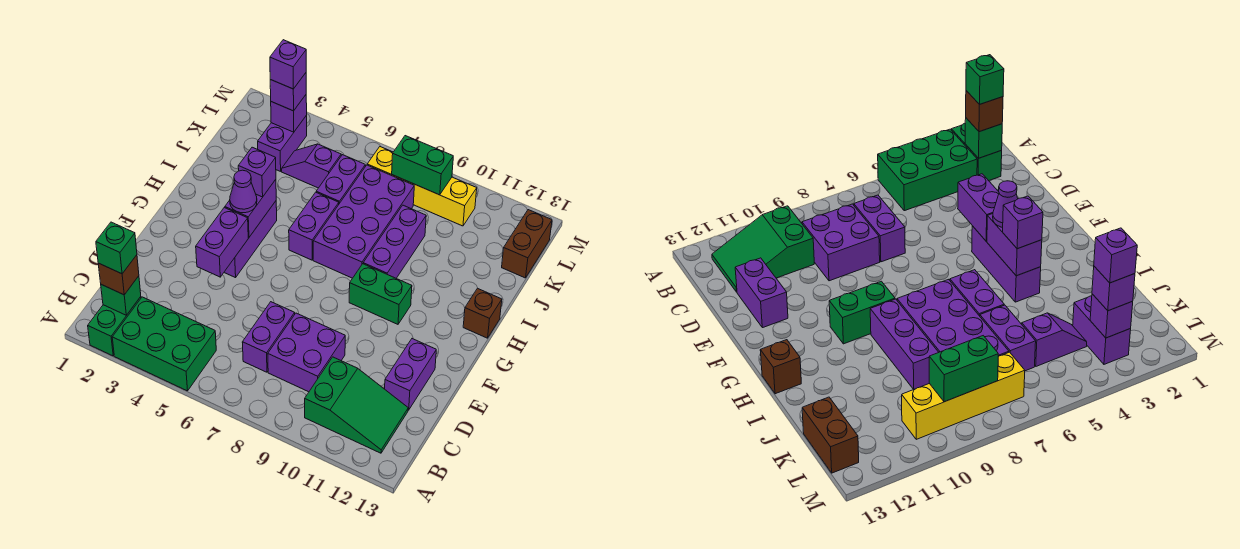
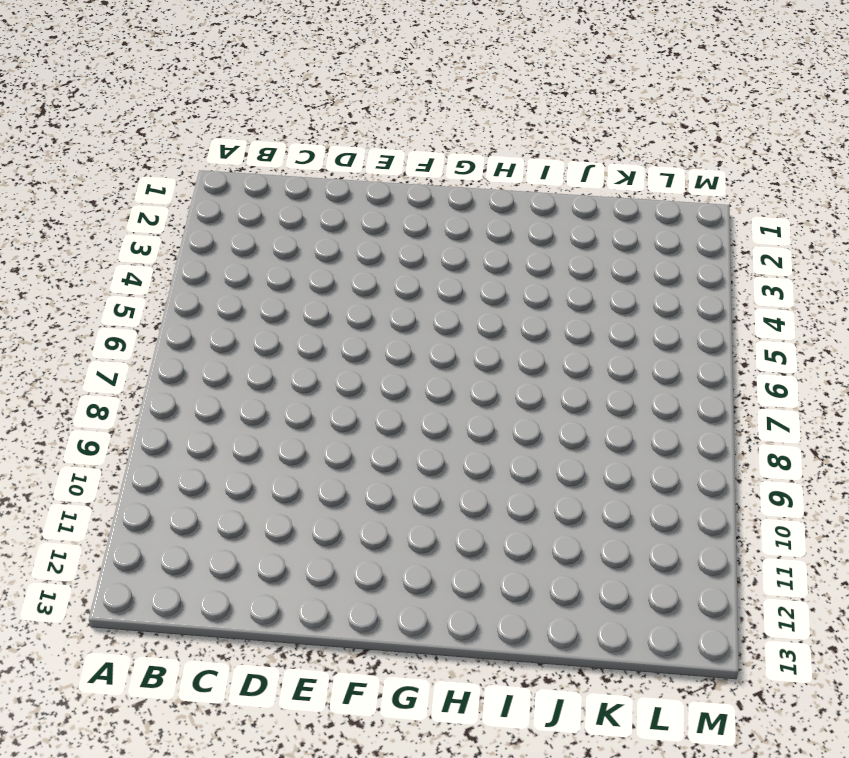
none -> green 1x2 brick [88,297,141,356]
none -> green 2x3 brick [112,297,216,391]
none -> green 2x3 slope [305,357,408,453]

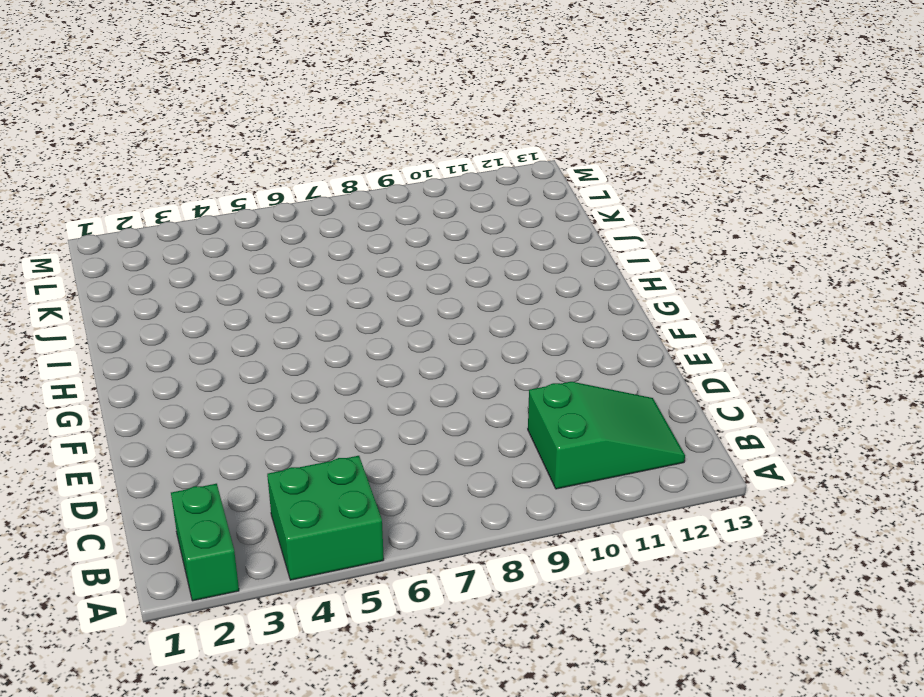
green 2x2 brick [267,456,384,580] -> green 2x3 brick [112,297,216,391]
none -> purple 1x2 brick [242,302,295,372]
none -> purple 2x2 brick [268,313,345,392]
none -> purple 1x2 brick [385,339,436,410]

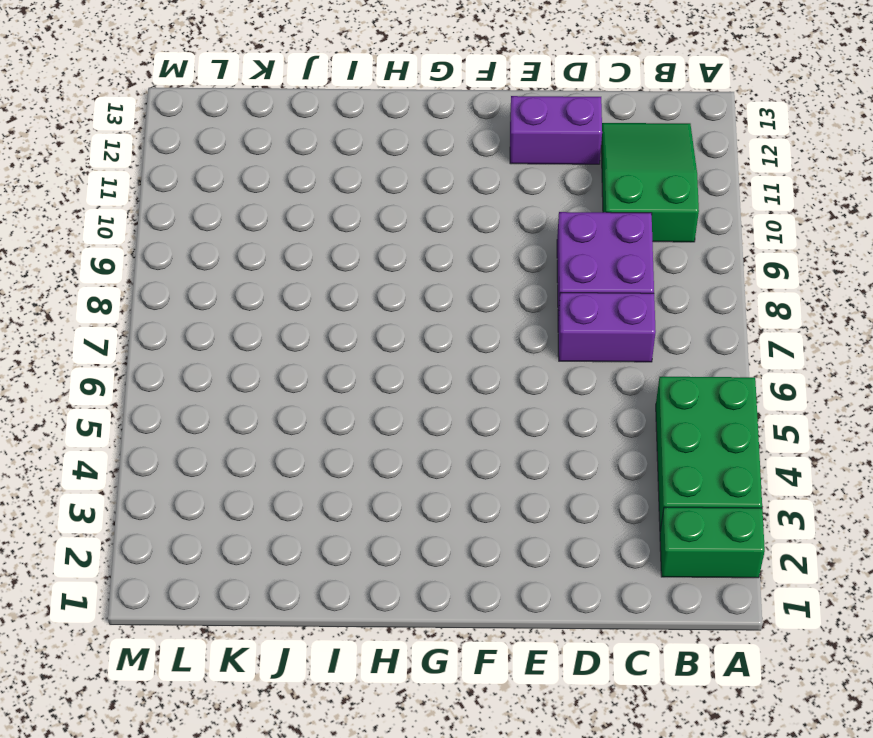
none -> purple 1x3 brick [224,201,277,278]
none -> green 1x2 brick [349,264,412,324]
none -> purple 1x2 brick [289,192,339,260]

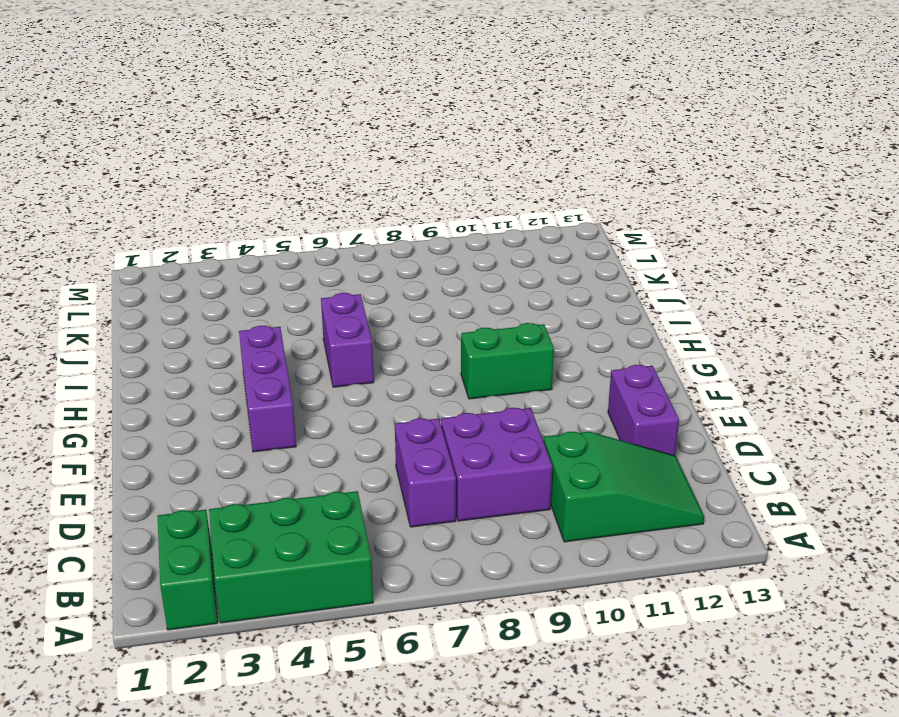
none -> purple 2x4 brick [313,165,414,278]
none -> purple 1x3 brick [363,205,426,278]
none -> brown 1x1 brick [463,288,502,338]

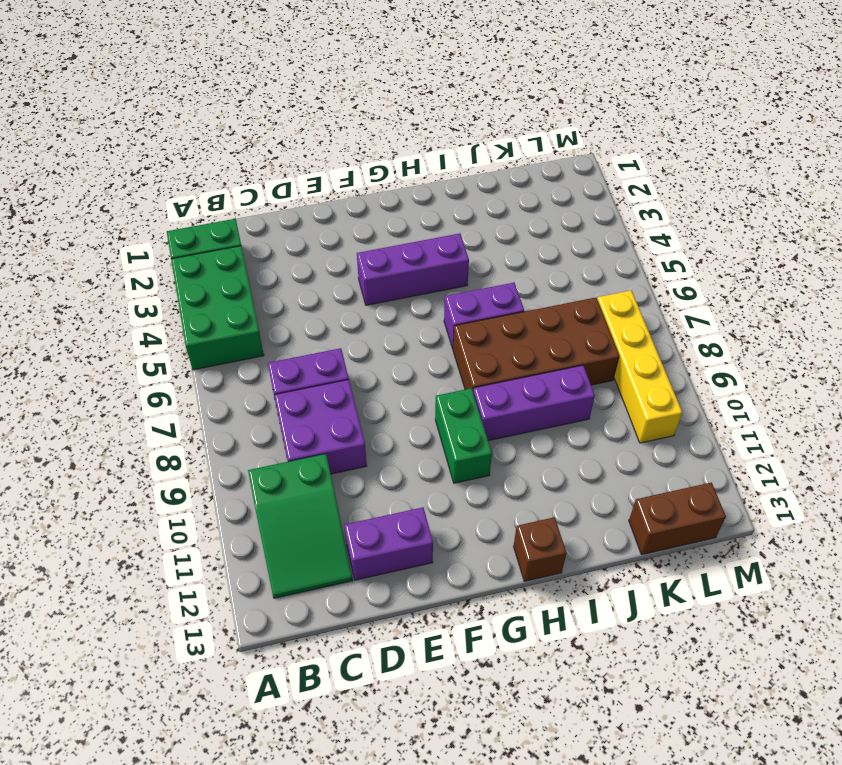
brown 2x4 brick [453,297,620,390] -> purple 2x4 brick [313,165,414,278]
none -> purple 1x2 brick [316,155,365,203]
none -> purple 1x2 brick [258,116,307,171]
none -> purple 1x2 slope [282,144,341,188]

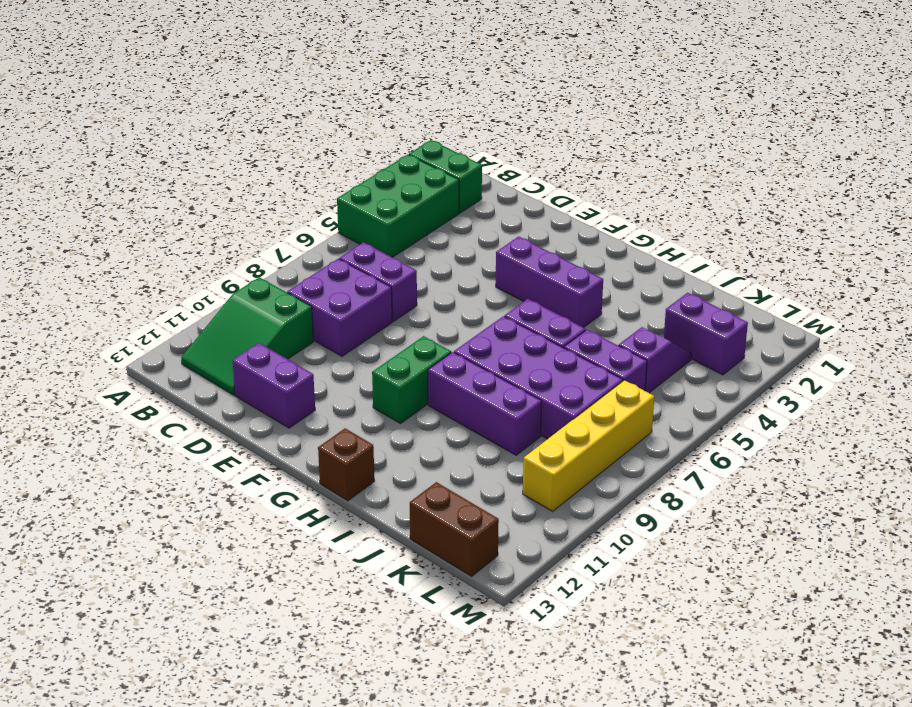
none -> green 1x1 brick [101,276,141,315]
none -> purple 1x2 brick [196,208,248,277]
none -> purple 1x2 brick [225,180,276,237]

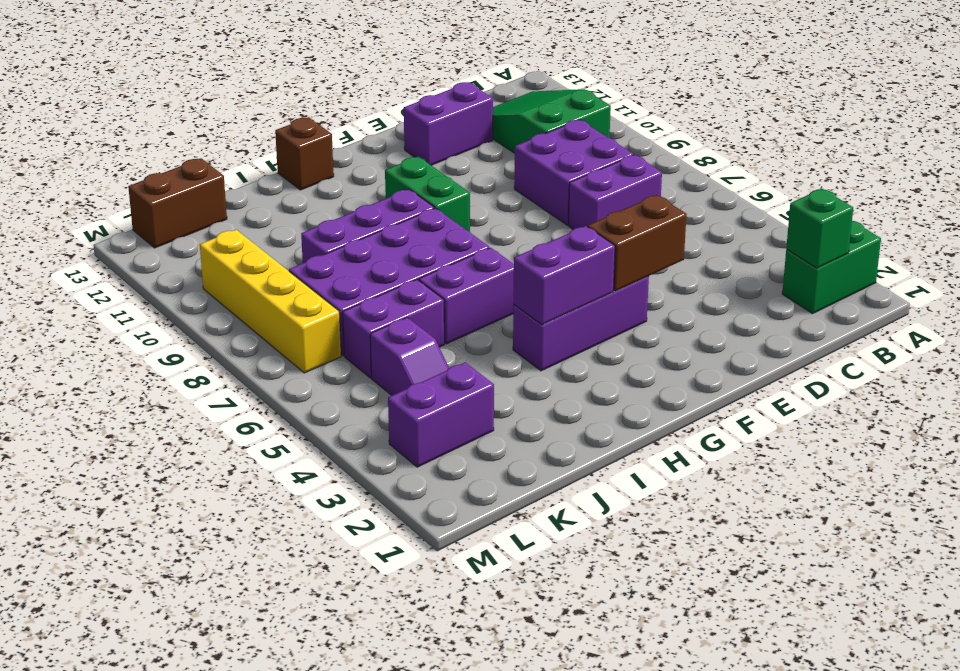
brown 1x2 brick [588,195,687,291] -> purple 1x2 brick [196,208,248,277]
none -> green 2x3 brick [112,297,216,391]
none -> purple 1x1 brick [271,95,307,132]
none -> green 1x2 brick [392,136,453,195]

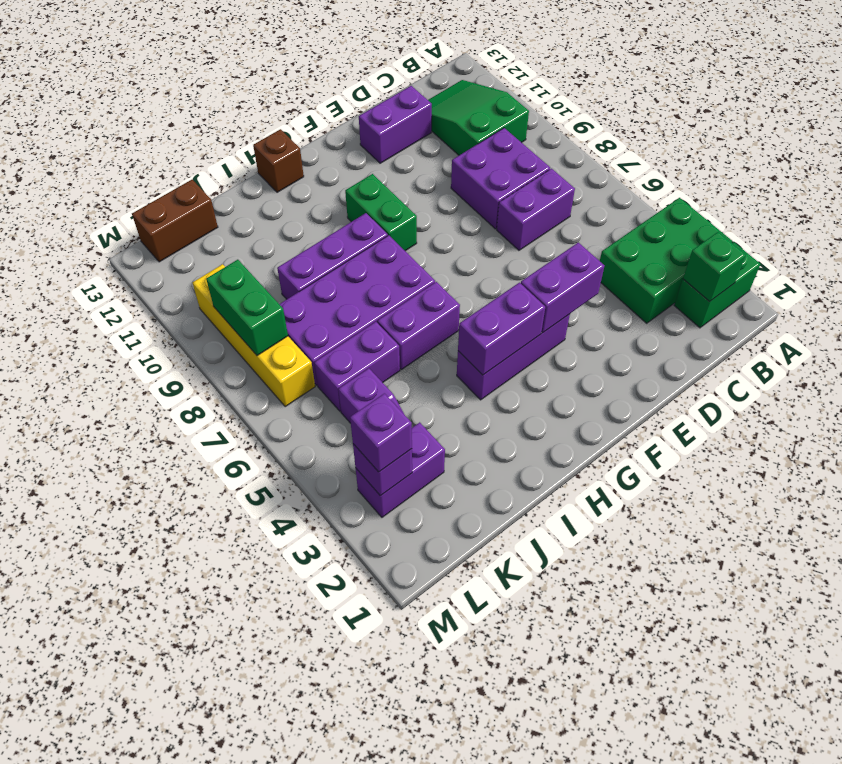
green 2x3 brick [600,198,732,323] -> green 2x3 brick turned to [112,297,216,391]
none -> brown 1x1 brick [98,255,139,295]
none -> purple 1x1 cone [230,170,257,213]
none -> purple 1x1 brick [238,147,276,197]

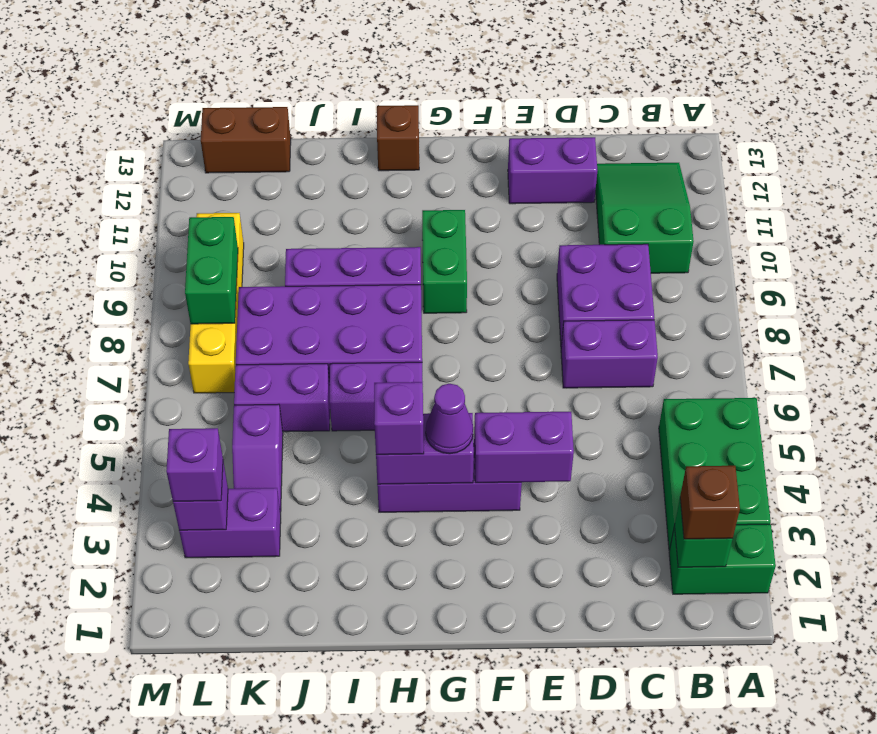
none -> green 1x1 brick [96,222,137,274]
none -> purple 1x1 brick [270,40,306,89]

